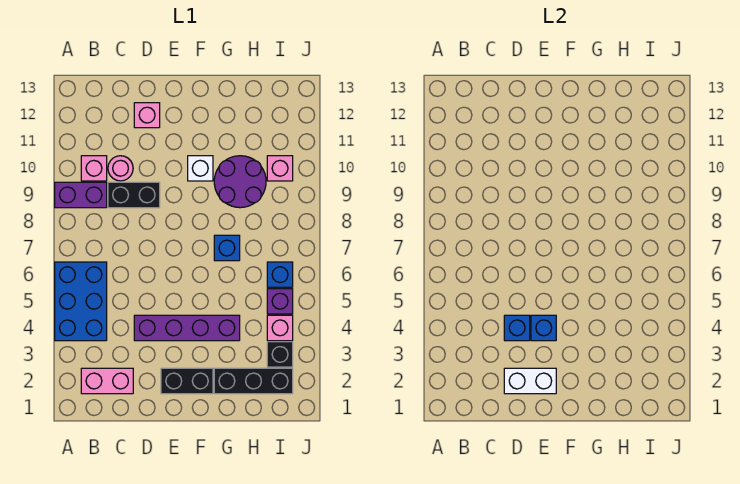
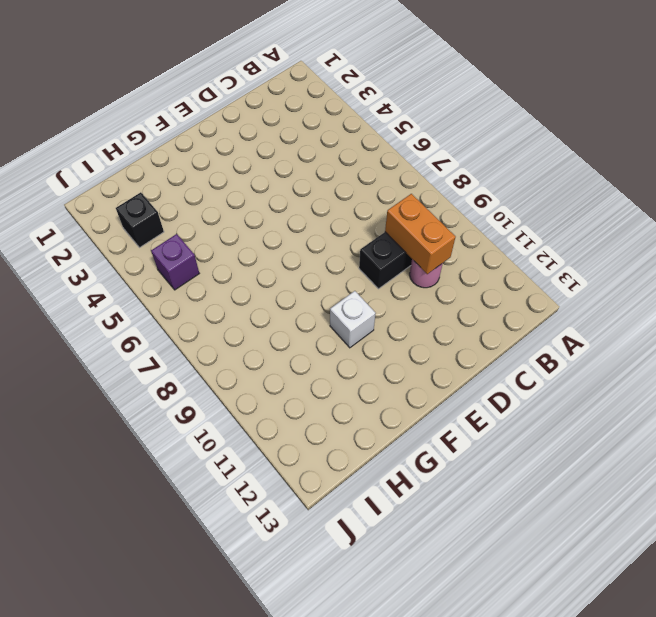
orange 1x2 brick [385,194,456,274] -> none
none -> blue 2x3 brick [55,262,107,341]
none -> purple 1x2 brick [55,182,107,208]
none -> pink 1x2 brick [81,368,133,394]

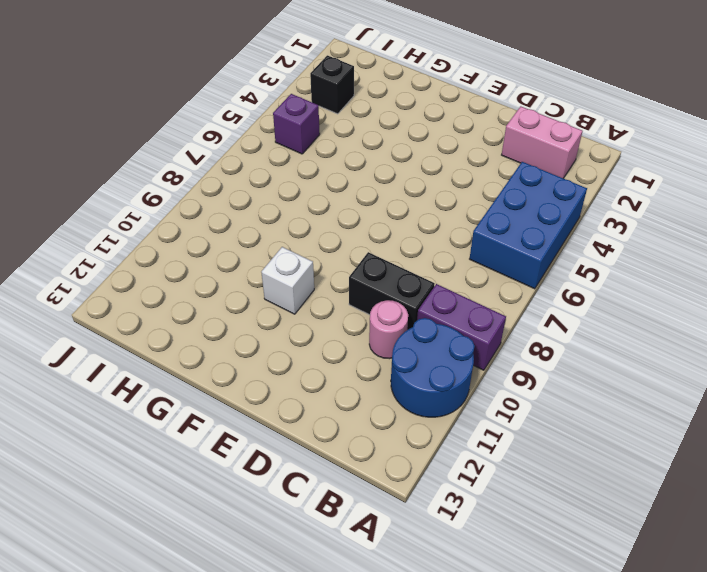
blue 2x2 round brick [391,318,474,417] -> pink 1x1 brick [81,156,107,181]
none -> purple 1x4 brick [134,315,240,341]
none -> pink 1x1 brick [134,103,160,128]
none -> black 1x2 brick [161,368,213,394]

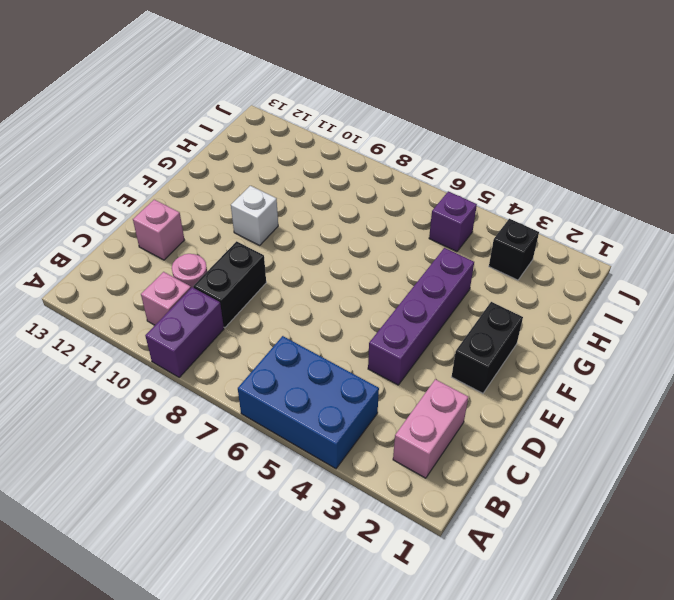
none -> black 1x3 brick [214,368,293,394]
none -> blue 1x1 brick [214,235,240,261]
none -> purple 2x2 round brick [214,156,266,208]

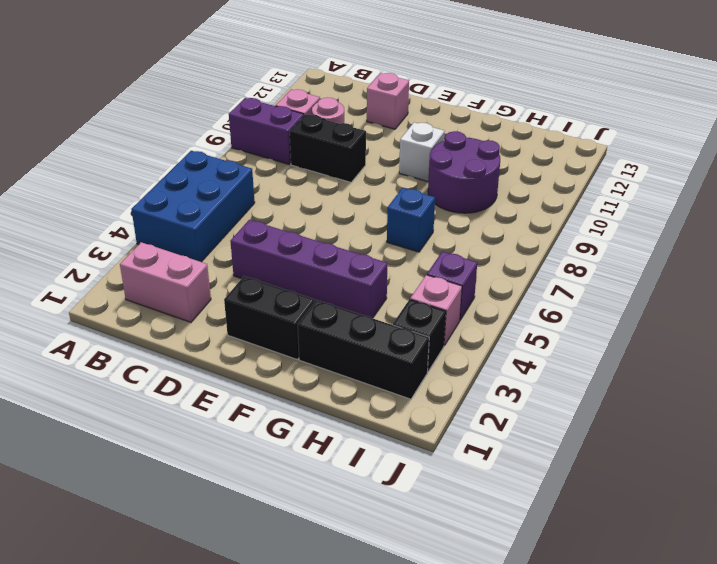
none -> blue 1x1 brick [267,262,293,287]
none -> pink 1x1 brick [267,156,293,181]
none -> white 1x2 brick [504,368,556,394]

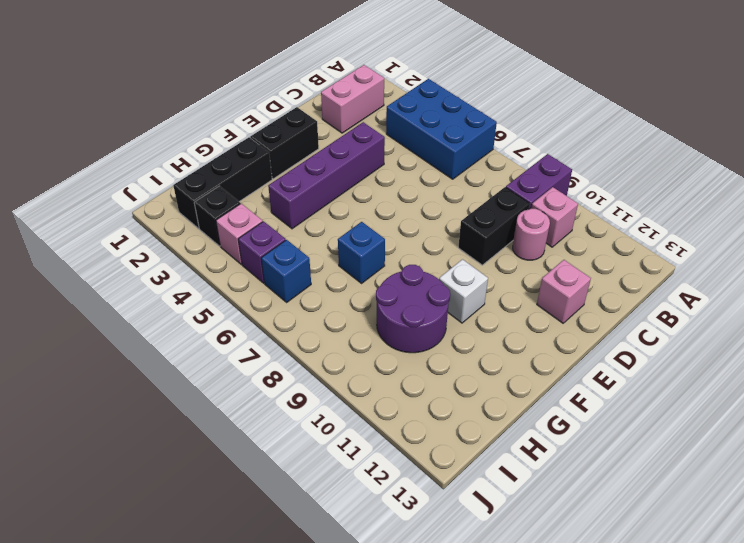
none -> pink 1x1 brick [267,156,293,181]
none -> white 1x2 brick [504,368,556,394]
none -> blue 1x1 brick [504,315,530,341]

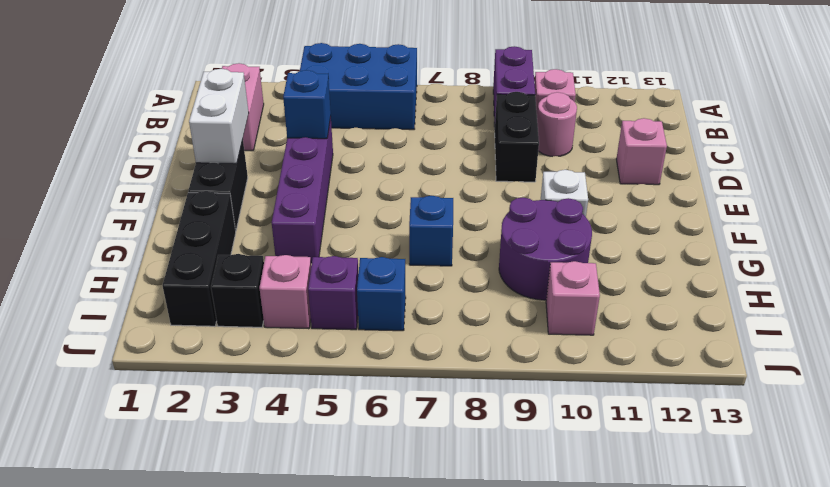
none -> blue 1x1 brick [531,315,556,341]

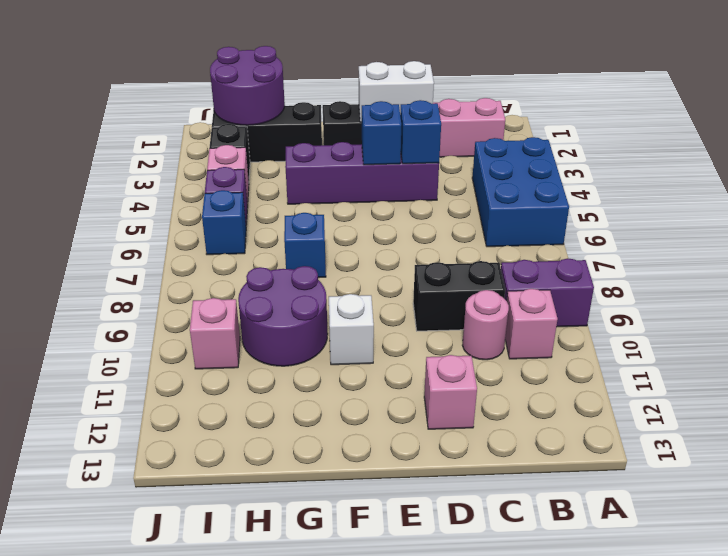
purple 2x2 round brick [210,46,285,125] -> none

